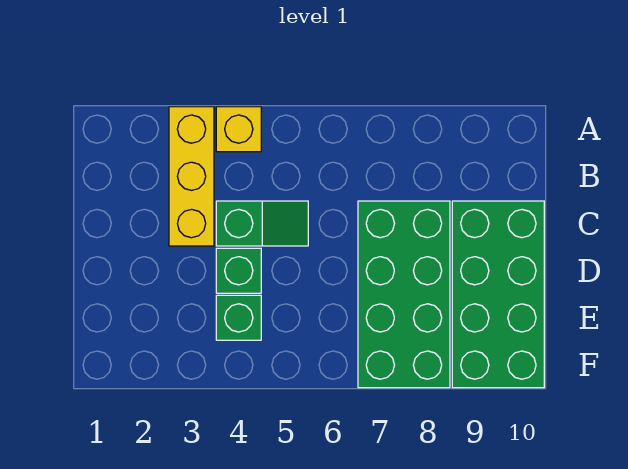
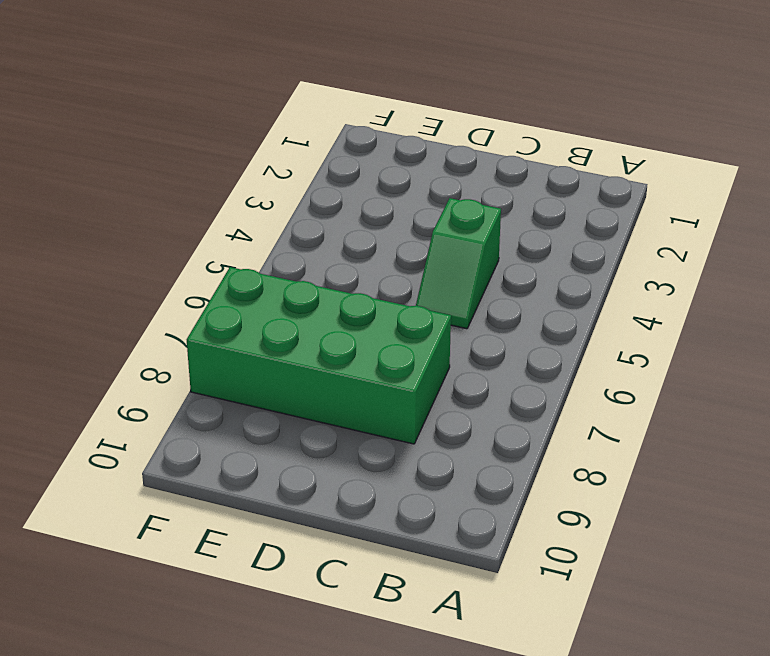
none -> yellow 1x3 brick [169,107,214,246]
none -> yellow 1x1 brick [216,107,261,152]

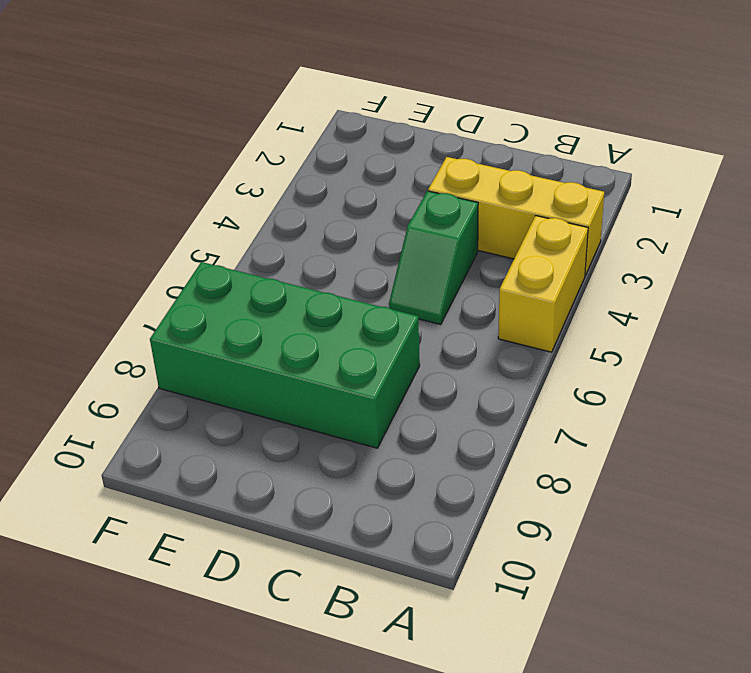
yellow 1x2 brick [498,216,588,352] -> yellow 1x1 brick [216,107,261,152]
none -> green 2x4 brick [452,201,544,388]
none -> green 1x1 brick [216,248,261,293]

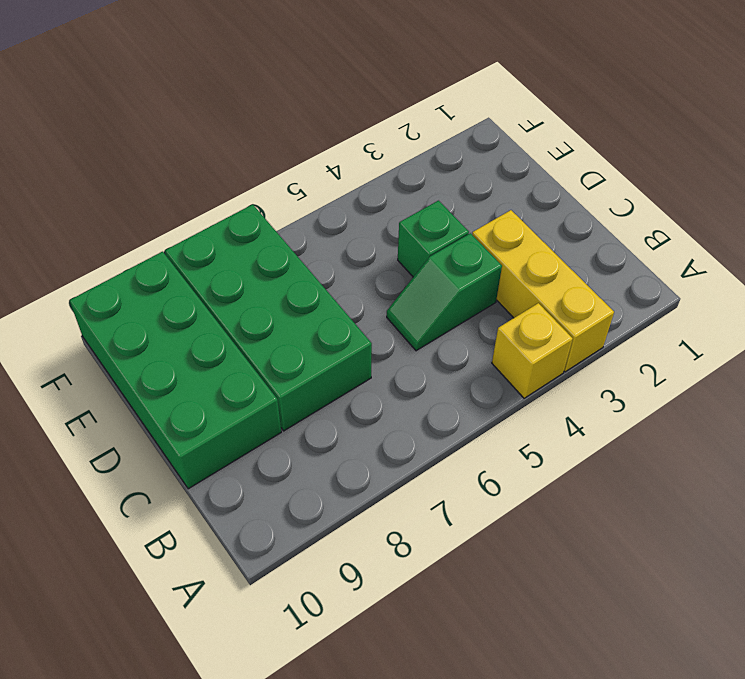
none -> green 1x1 brick [216,295,261,340]

